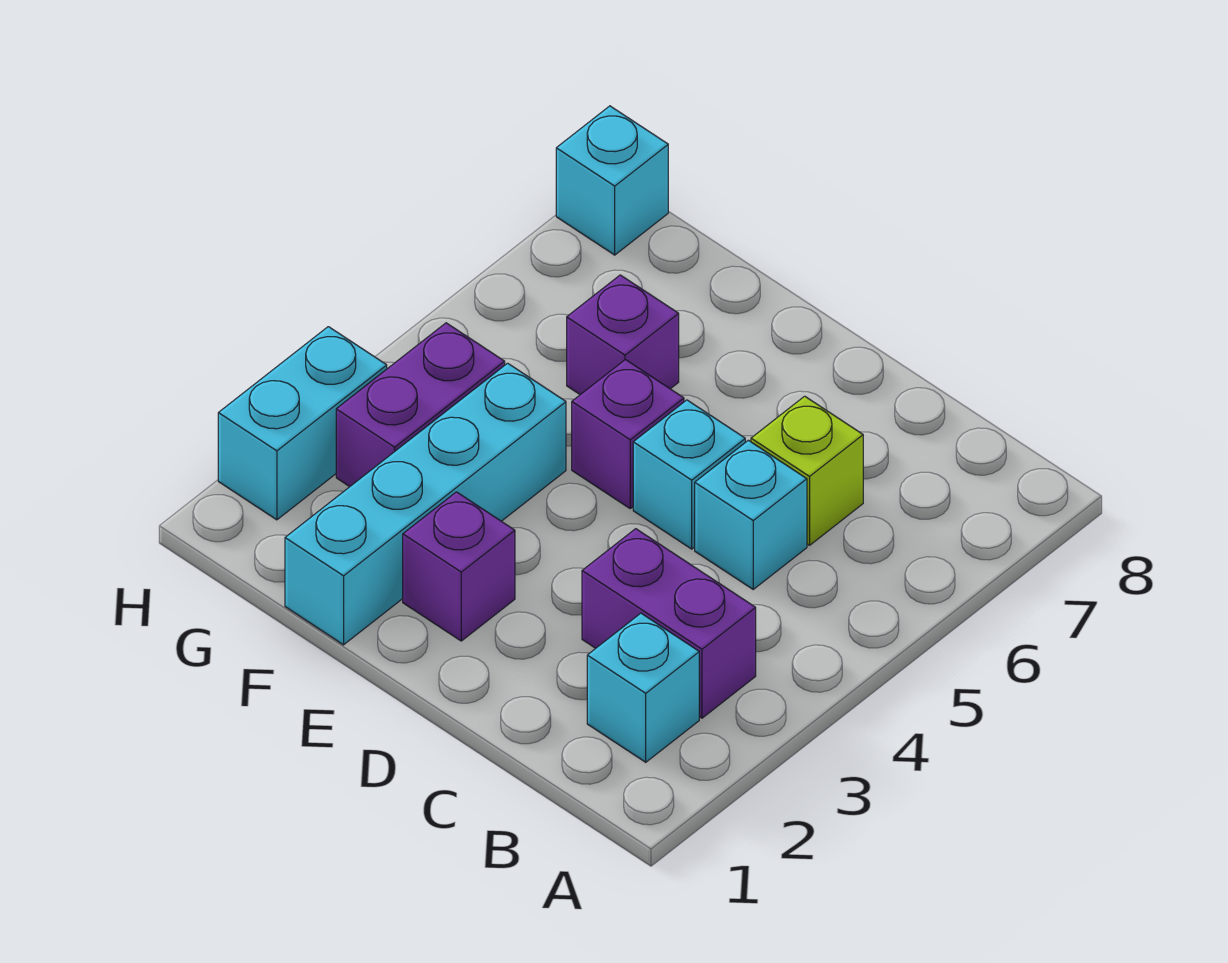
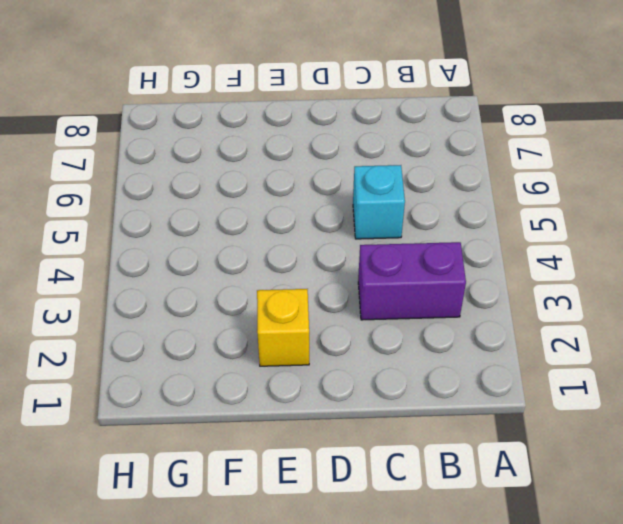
yellow 1x1 brick [257,289,309,366] -> purple 1x1 brick [403,492,515,641]
none -> cyan 1x1 brick [587,613,699,762]
none -> lime 1x1 brick [751,396,863,545]
none -> cyan 1x1 brick [633,400,745,549]

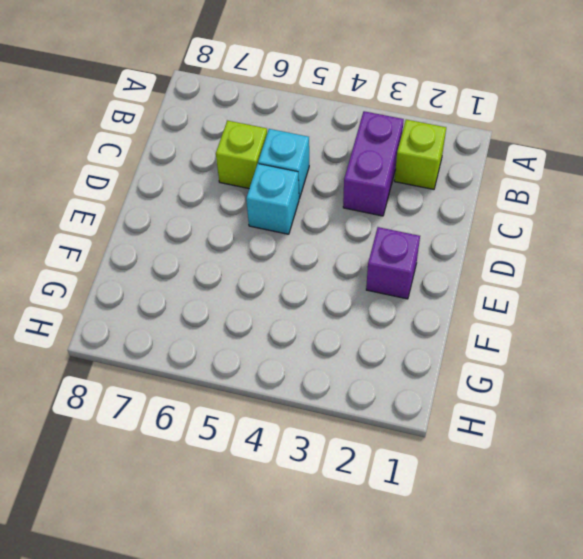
lime 1x1 brick [394,120,446,189] -> cyan 1x1 brick [587,613,699,762]
none -> purple 1x1 brick [572,360,684,508]
none -> cyan 1x4 brick [285,363,566,645]
none -> purple 1x1 brick [567,275,679,395]

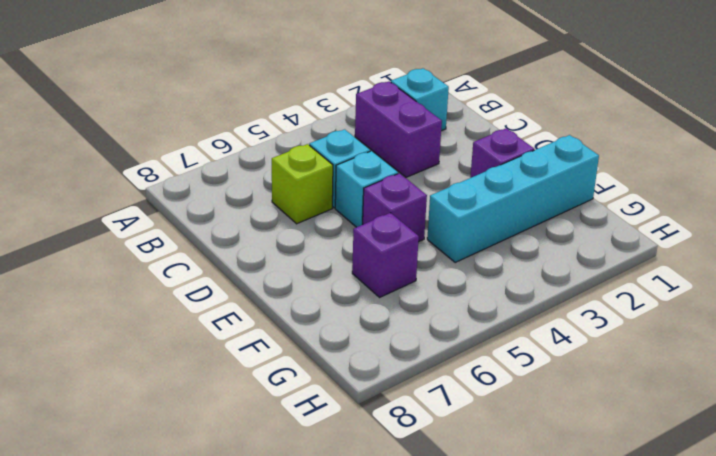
none -> purple 1x2 brick [336,323,505,487]
none -> cyan 1x2 brick [218,327,387,520]
none -> cyan 1x1 brick [556,106,668,255]

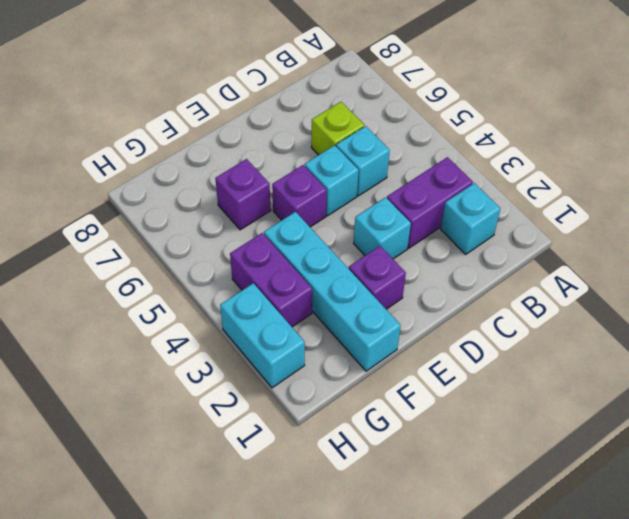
cyan 1x1 brick [354,197,411,259] -> cyan 1x1 brick moved to [556,106,668,255]

